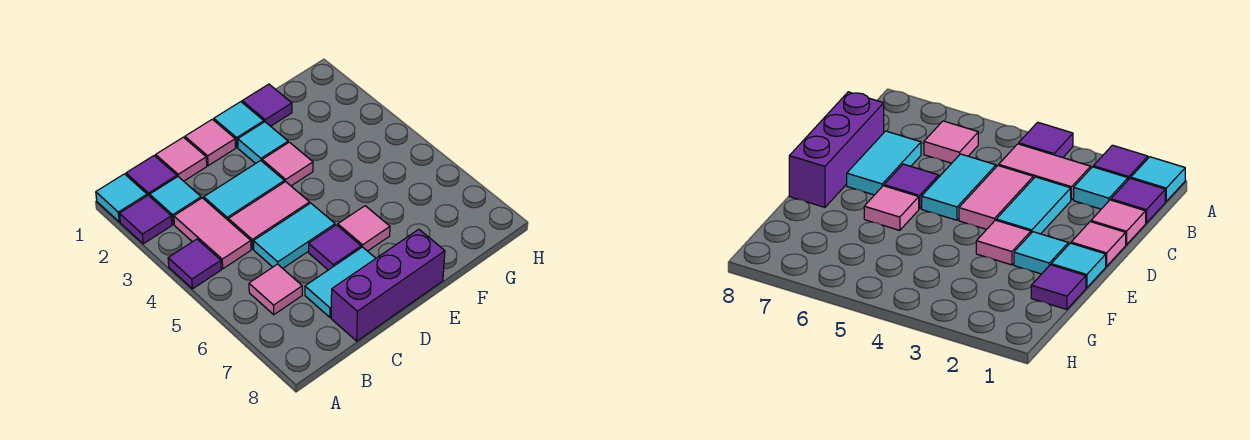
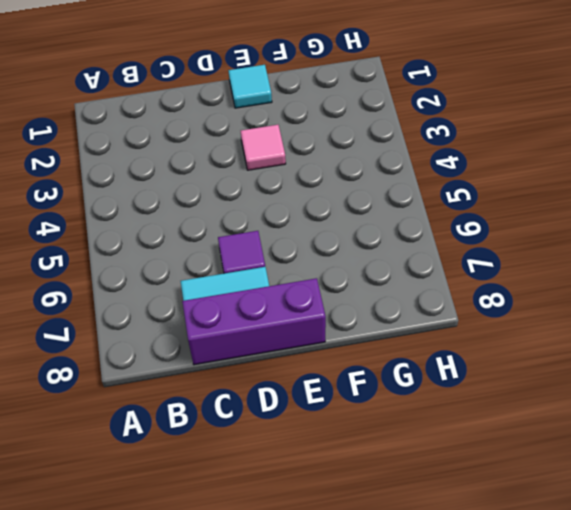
none -> cyan 1x1 tile [96,174,147,222]
none -> purple 1x1 tile [120,195,172,244]
none -> purple 1x1 tile [168,239,221,289]

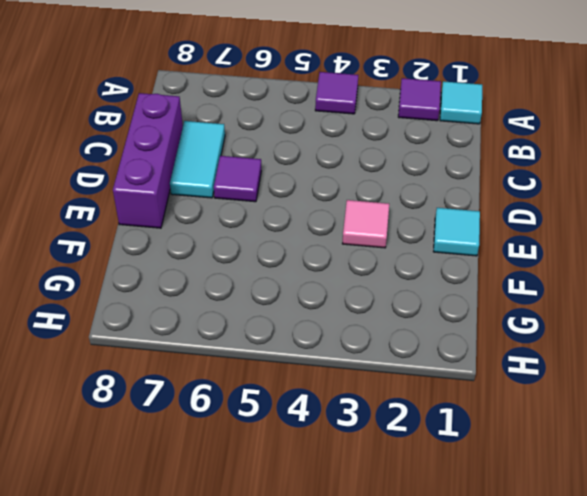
none -> purple 1x1 tile [126,156,177,196]
none -> cyan 1x1 tile [150,177,201,224]
none -> pink 1x2 tile [174,198,251,269]

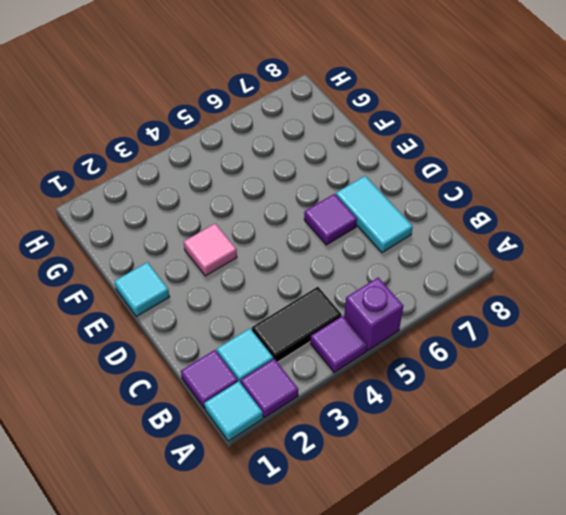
purple 1x1 brick [344,278,403,351] -> none
black 1x2 tile [252,287,342,362] -> pink 1x2 tile [174,198,251,269]
none -> pink 1x1 tile [249,264,302,315]
none -> pink 1x1 tile [156,137,207,181]
none -> cyan 1x2 tile [204,161,284,220]

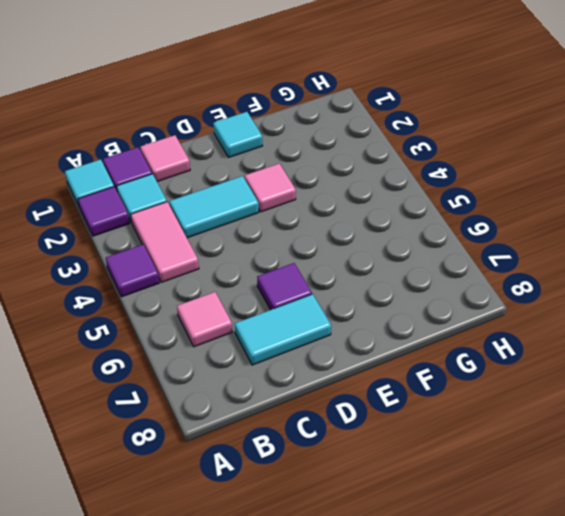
none -> pink 1x2 tile [228,182,310,249]
none -> cyan 1x2 tile [254,203,335,268]
none -> purple 1x3 brick [331,229,445,341]

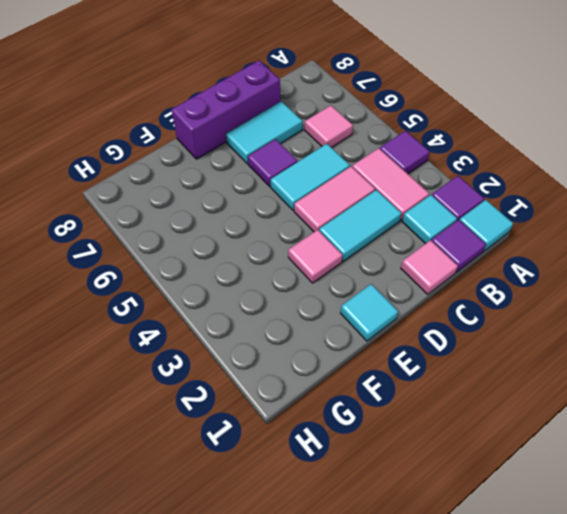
none -> pink 1x1 tile [185,119,236,166]
none -> cyan 1x1 tile [238,122,288,164]
none -> pink 1x1 tile [338,206,390,251]

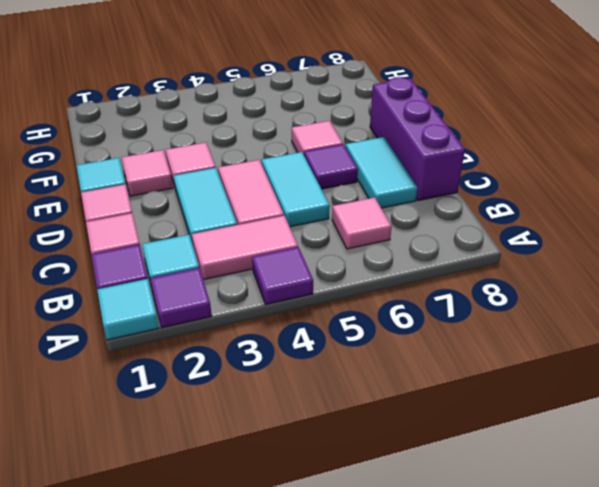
pink 1x1 tile [122,150,173,196] -> cyan 1x1 tile [238,122,288,164]
none -> purple 1x1 tile [242,84,292,126]

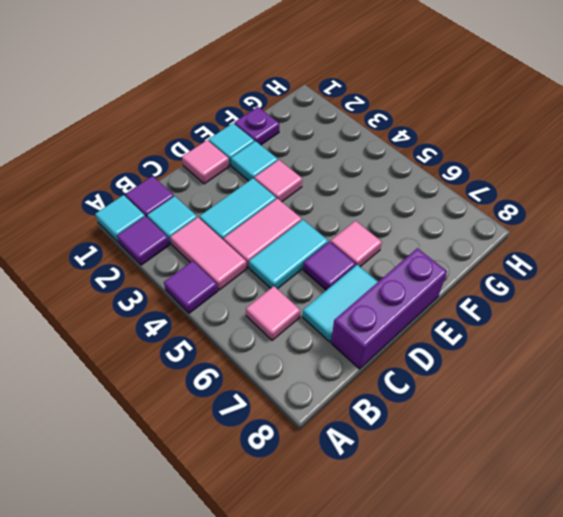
purple 1x1 plate [234,107,279,145] -> purple 1x1 tile [242,84,292,126]
none -> pink 1x1 tile [156,137,207,181]

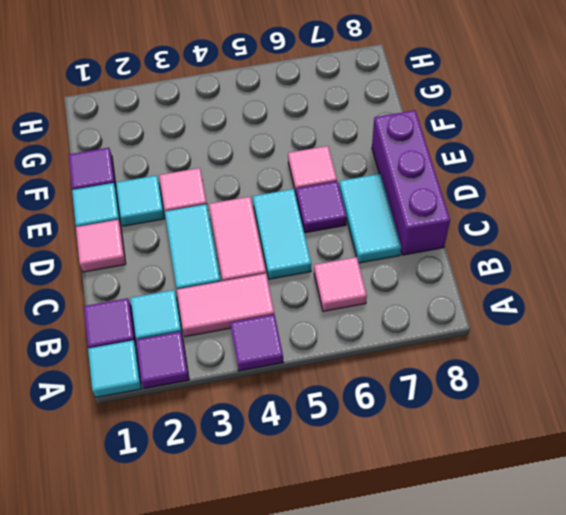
none -> pink 1x1 tile [156,137,207,181]

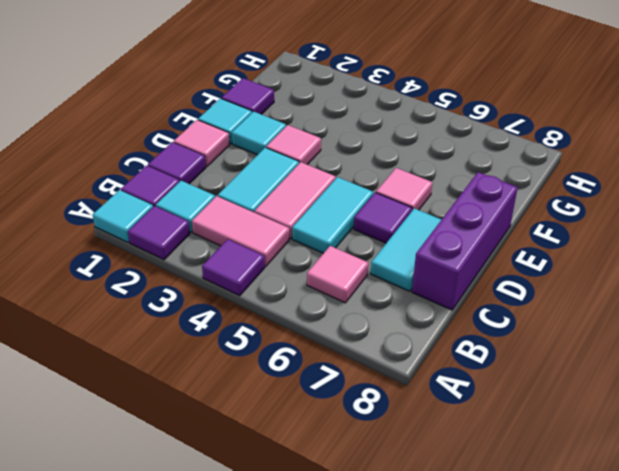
purple 1x1 tile [148,142,206,184] -> pink 1x1 tile [156,137,207,181]

